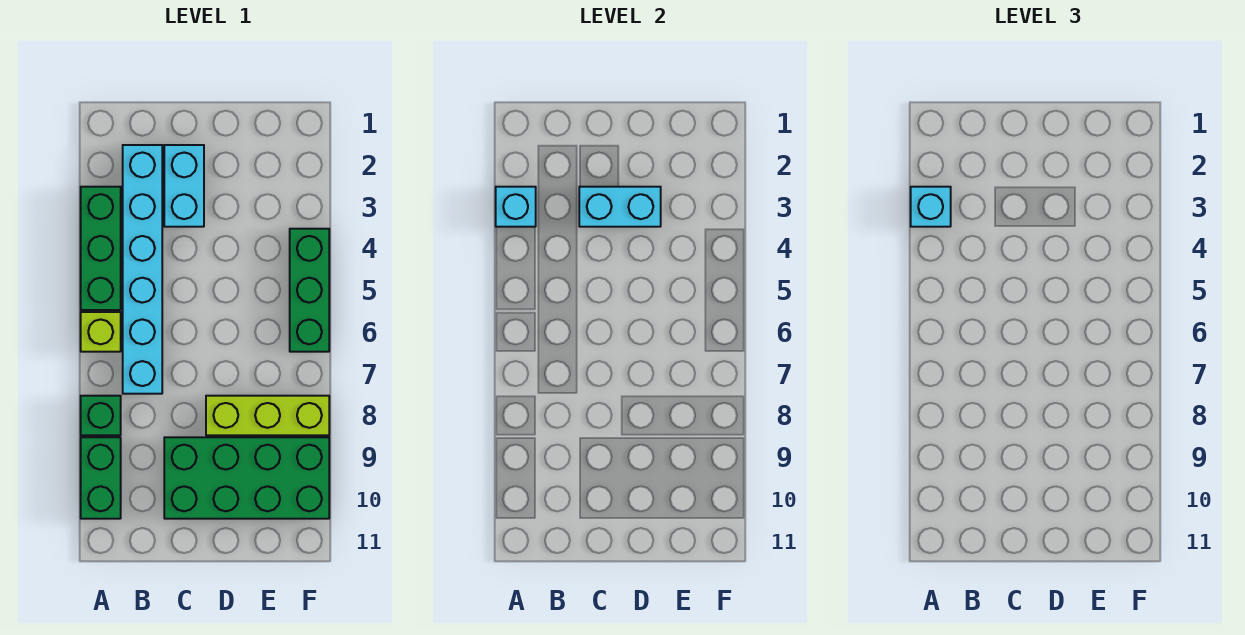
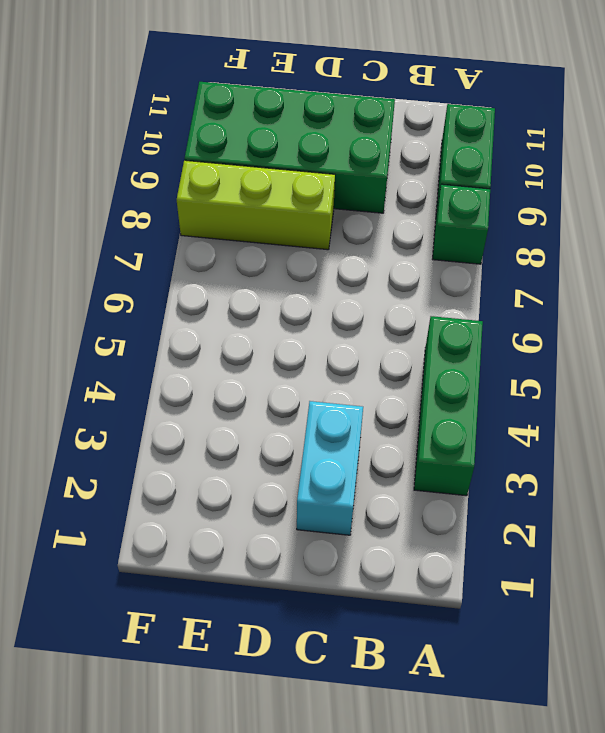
none -> lime 1x1 brick [81,312,121,352]
none -> cyan 1x6 brick [123,145,162,394]
none -> green 1x3 brick [290,229,329,352]

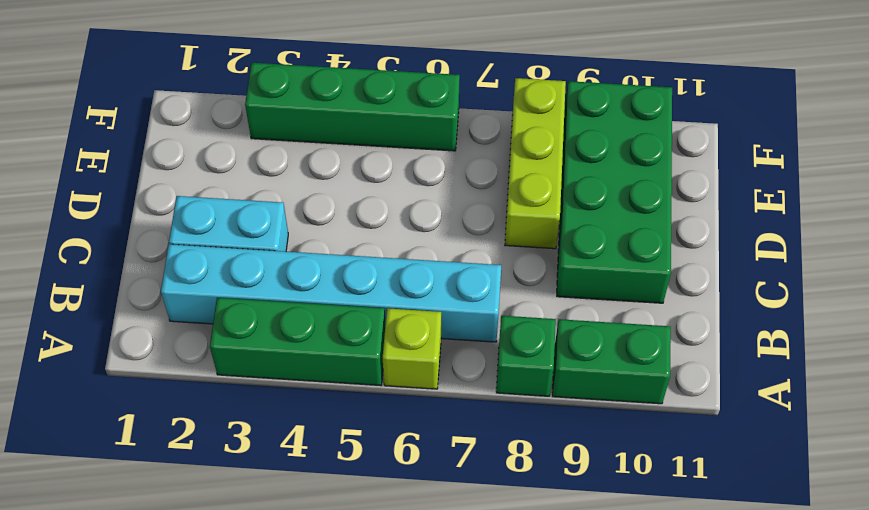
green 1x4 brick [245,63,460,151] -> green 1x3 brick [290,229,329,352]
none -> cyan 1x1 brick [496,187,536,227]
none -> cyan 1x2 brick [579,187,661,227]
none -> cyan 1x1 brick [911,187,951,227]

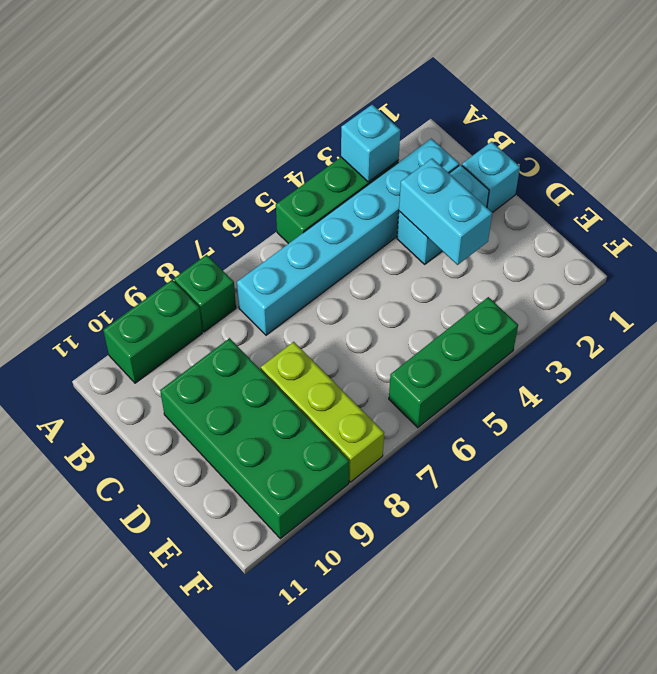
cyan 1x1 brick [462,142,520,213] -> cyan 1x1 brick moved to [911,187,951,227]
none -> lime 1x1 brick [81,312,121,352]

